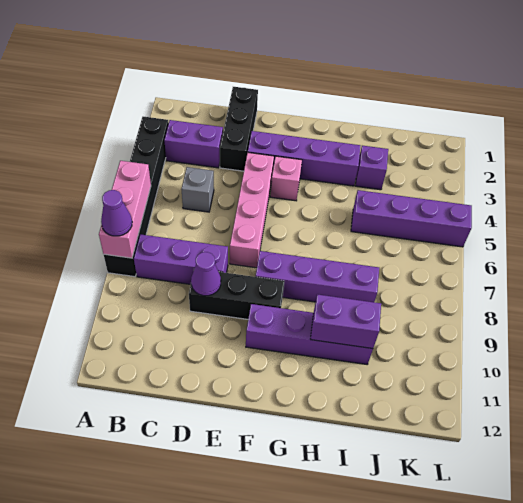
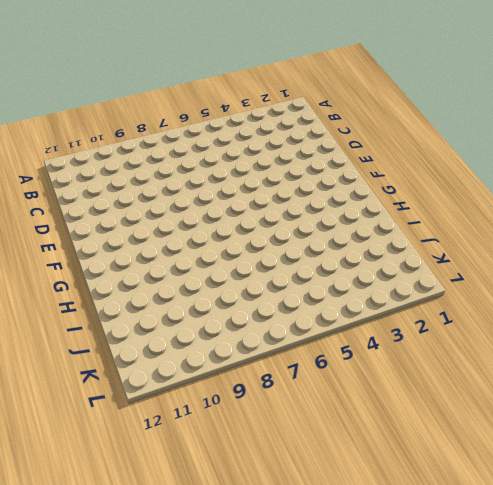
none -> black 1x6 brick [104,117,169,277]
none -> purple 1x2 brick [164,120,223,168]
none -> purple 1x3 brick [134,234,228,284]

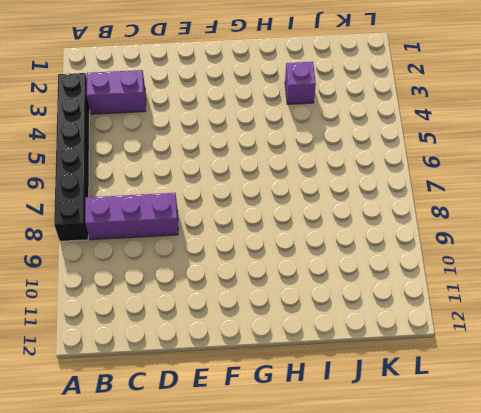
none -> grey 1x1 brick [181,167,214,212]
none -> black 1x3 brick [220,87,258,171]
none -> black 1x3 brick [189,272,284,319]

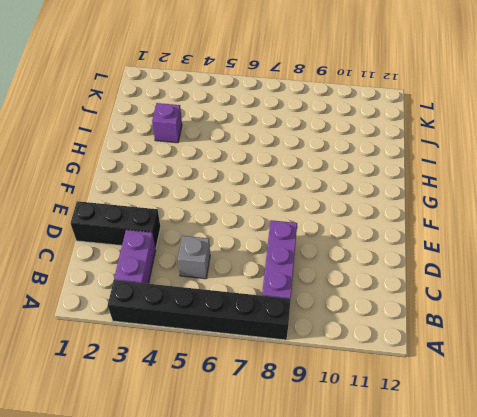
none -> black 1x3 brick [189,272,284,319]
none -> purple 1x4 brick [248,131,360,186]
none -> pink 1x4 brick [230,152,274,268]

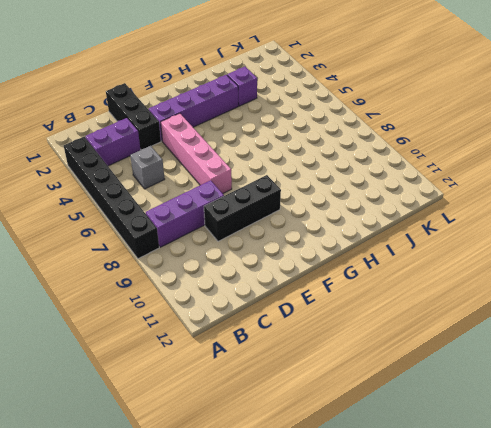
none -> pink 1x1 brick [270,156,302,201]
none -> purple 1x4 brick [255,251,379,302]
none -> purple 1x4 brick [246,304,373,364]

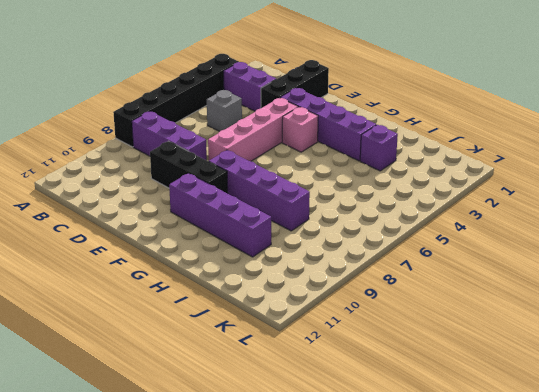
none -> purple 1x4 brick [351,190,472,247]
none -> pink 1x3 brick [99,161,151,258]
none -> purple 1x1 cone [191,252,221,296]

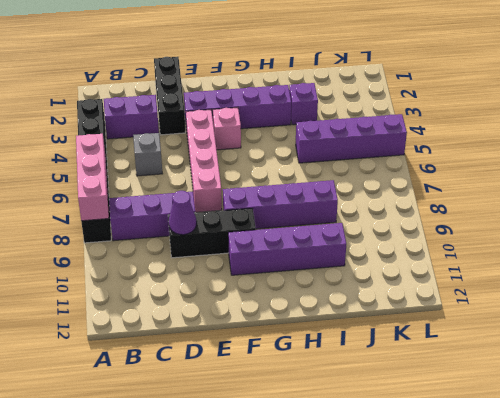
none -> purple 1x2 brick [310,294,381,349]
none -> purple 1x1 cone [101,190,132,236]

